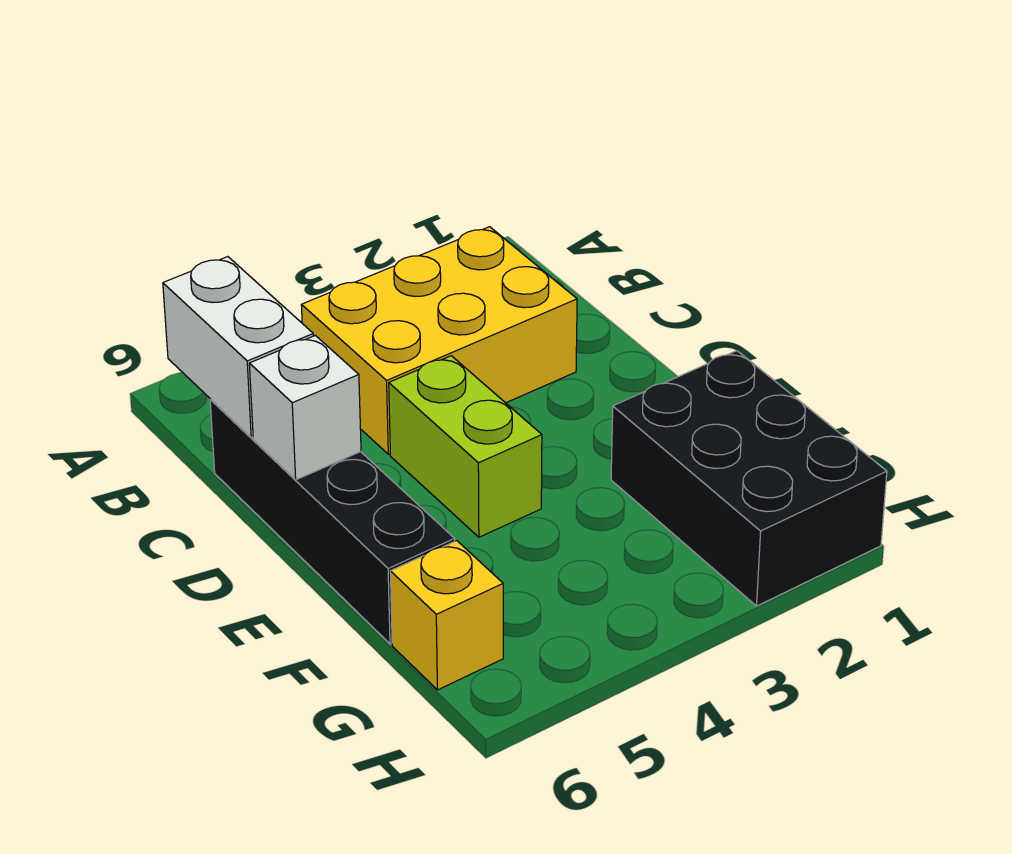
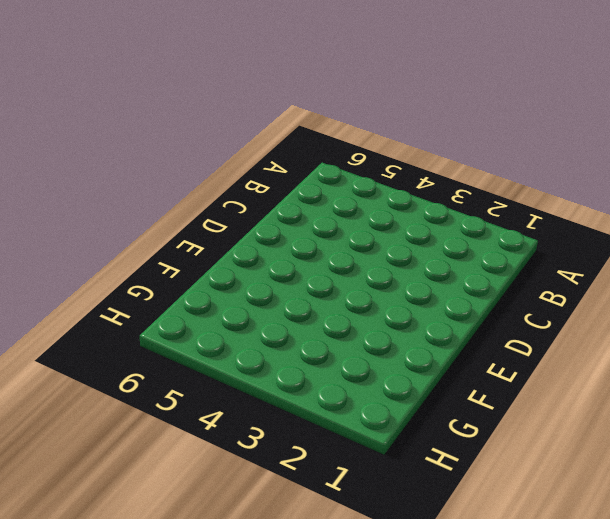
none -> yellow 2x3 brick [301,227,577,454]
none -> black 1x4 brick [210,400,455,644]

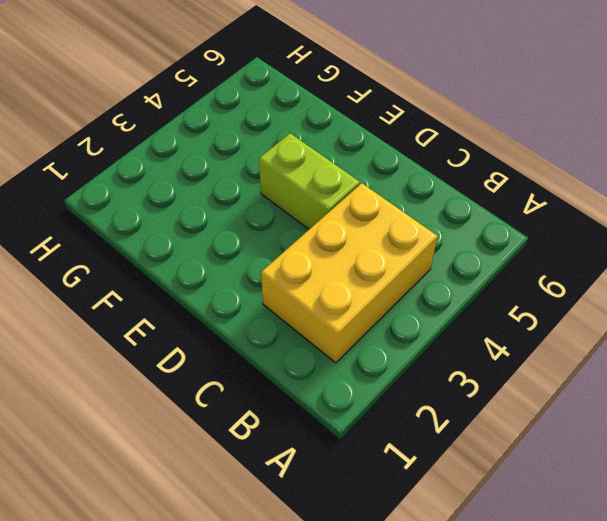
none -> black 1x4 brick [210,400,455,644]
none -> black 2x3 brick [611,351,887,606]

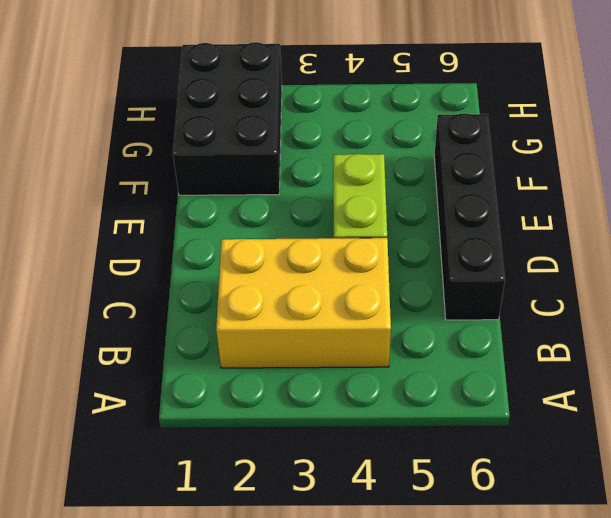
none -> yellow 1x1 brick [390,541,503,690]
none -> white 1x2 brick [163,257,313,438]

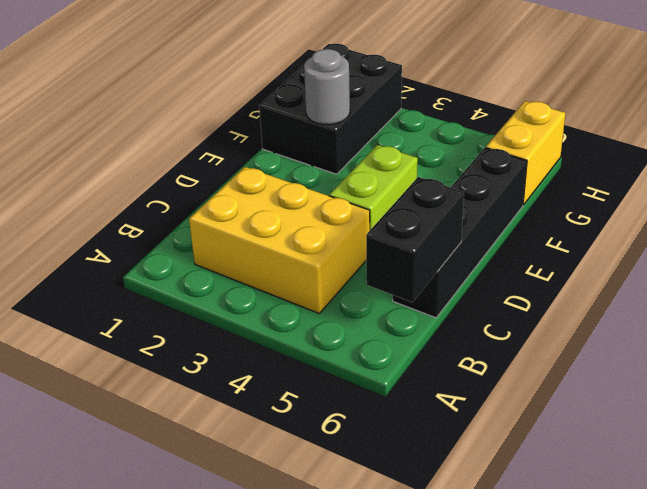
black 1x2 brick [366,177,464,302] -> white 1x2 brick [163,257,313,438]
grey 1x1 round brick [304,49,350,125] -> none
yellow 1x2 brick [486,101,566,205] -> yellow 1x1 brick [390,541,503,690]
none -> white 1x1 brick [249,336,361,480]

